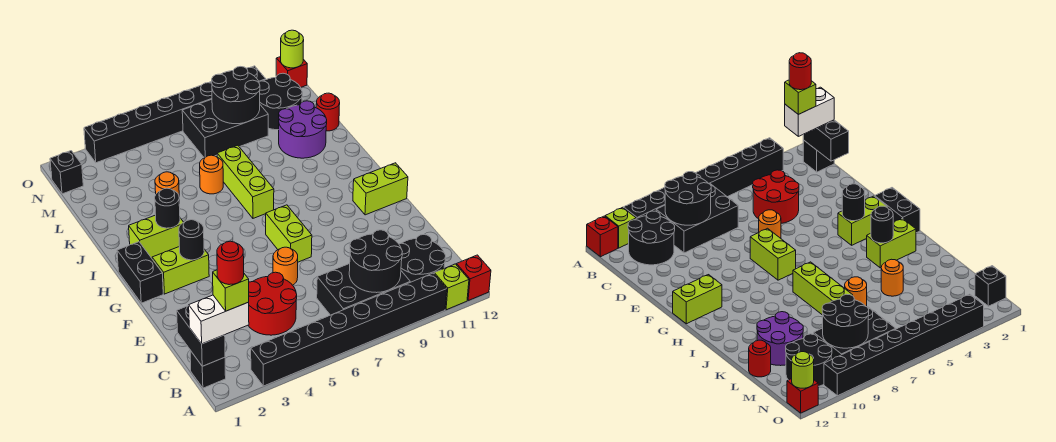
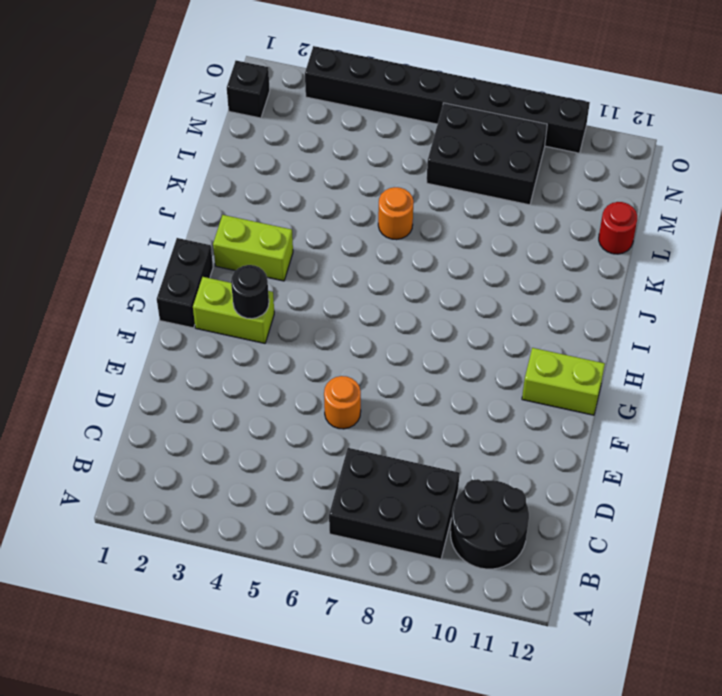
none -> black 1x8 brick [251,273,447,386]
none -> lime 1x1 brick [434,264,469,310]
none -> red 1x1 brick [456,255,491,300]
none -> black 1x1 brick [190,350,226,388]

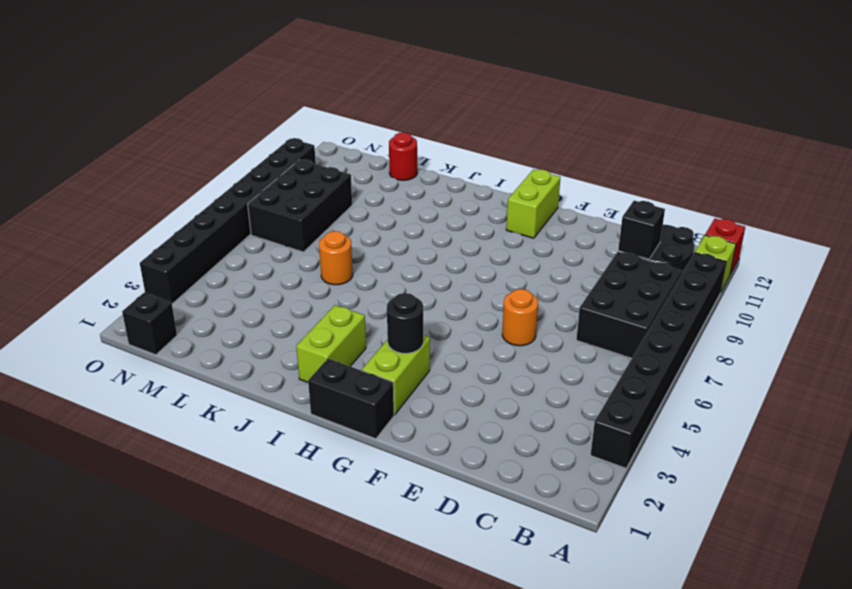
black 1x1 brick [618,201,665,259] -> black 1x1 brick moved to [190,350,226,388]
none -> red 2x2 round brick [248,272,297,335]
none -> lime 1x2 brick [266,205,312,262]
none -> lime 1x3 brick [217,145,274,218]
none -> orange 1x1 round brick [155,172,180,203]

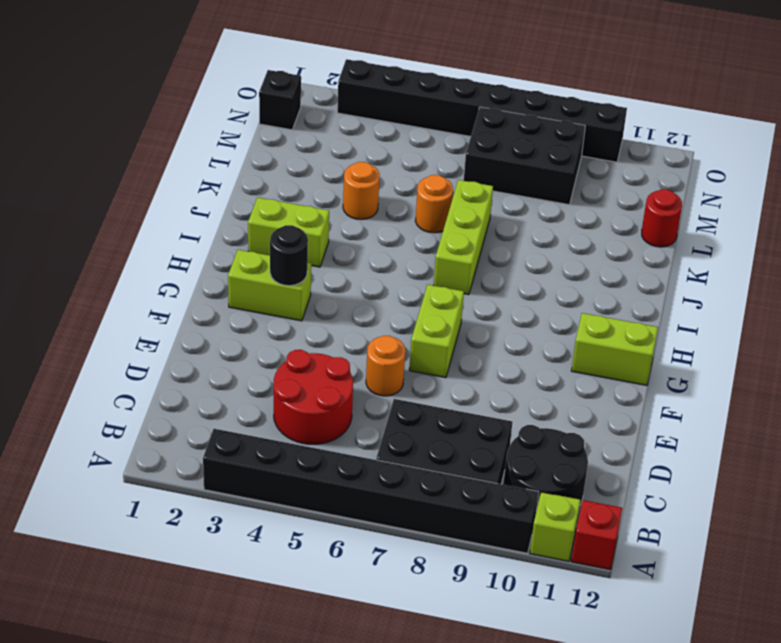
none -> black 1x1 brick [190,350,226,388]
none -> black 1x2 brick [117,242,163,303]
none -> purple 2x2 round brick [279,101,327,158]
none -> black 2x2 round brick [259,73,302,130]

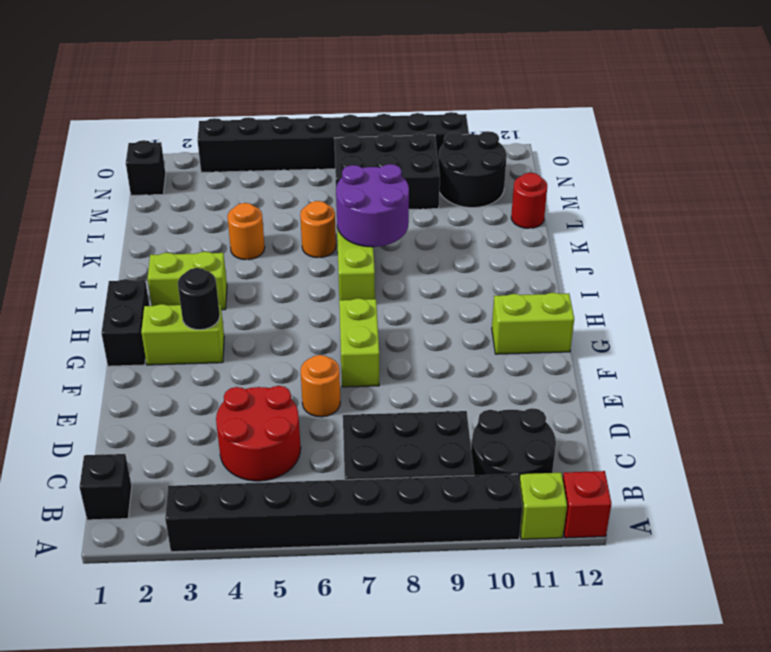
purple 2x2 round brick [336,164,409,247] -> purple 2x2 round brick moved to [279,101,327,158]
none -> red 1x1 brick [276,57,307,87]
none -> black 1x2 brick [177,306,225,366]
none -> black 2x2 round brick [349,230,402,293]
none -> black 1x1 round brick [155,188,180,228]

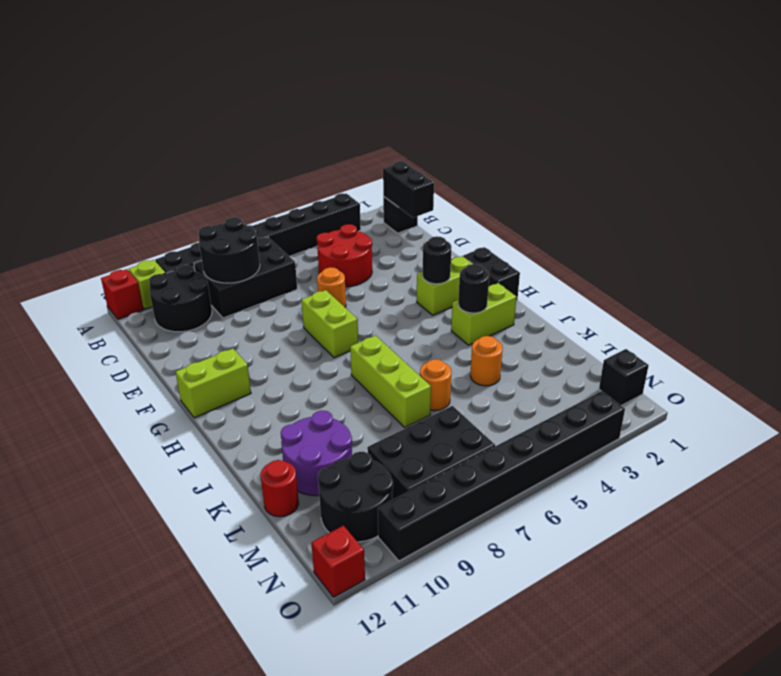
none -> black 2x2 round brick [212,67,260,124]
none -> lime 1x1 round brick [281,30,304,68]
none -> white 1x2 brick [189,295,249,344]
none -> lime 1x1 brick [213,270,249,311]

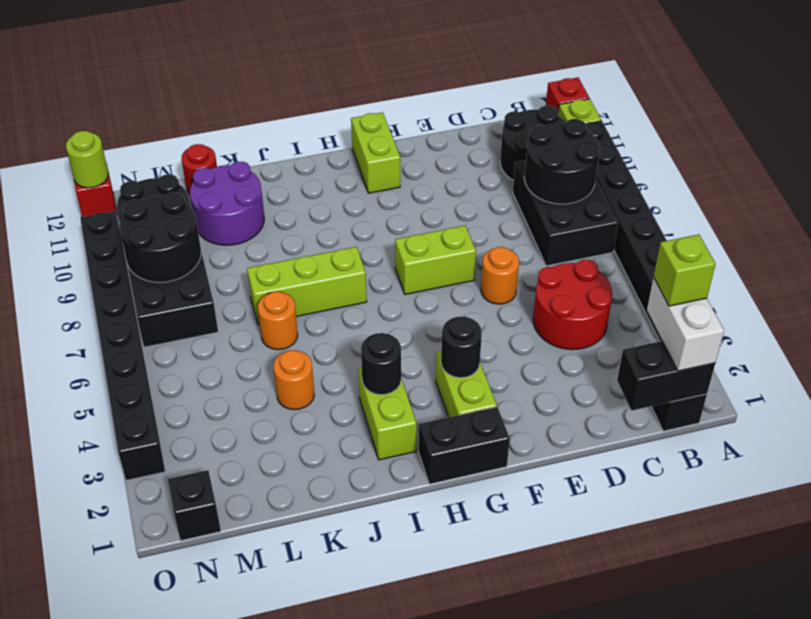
none -> red 1x1 round brick [217,241,244,285]

